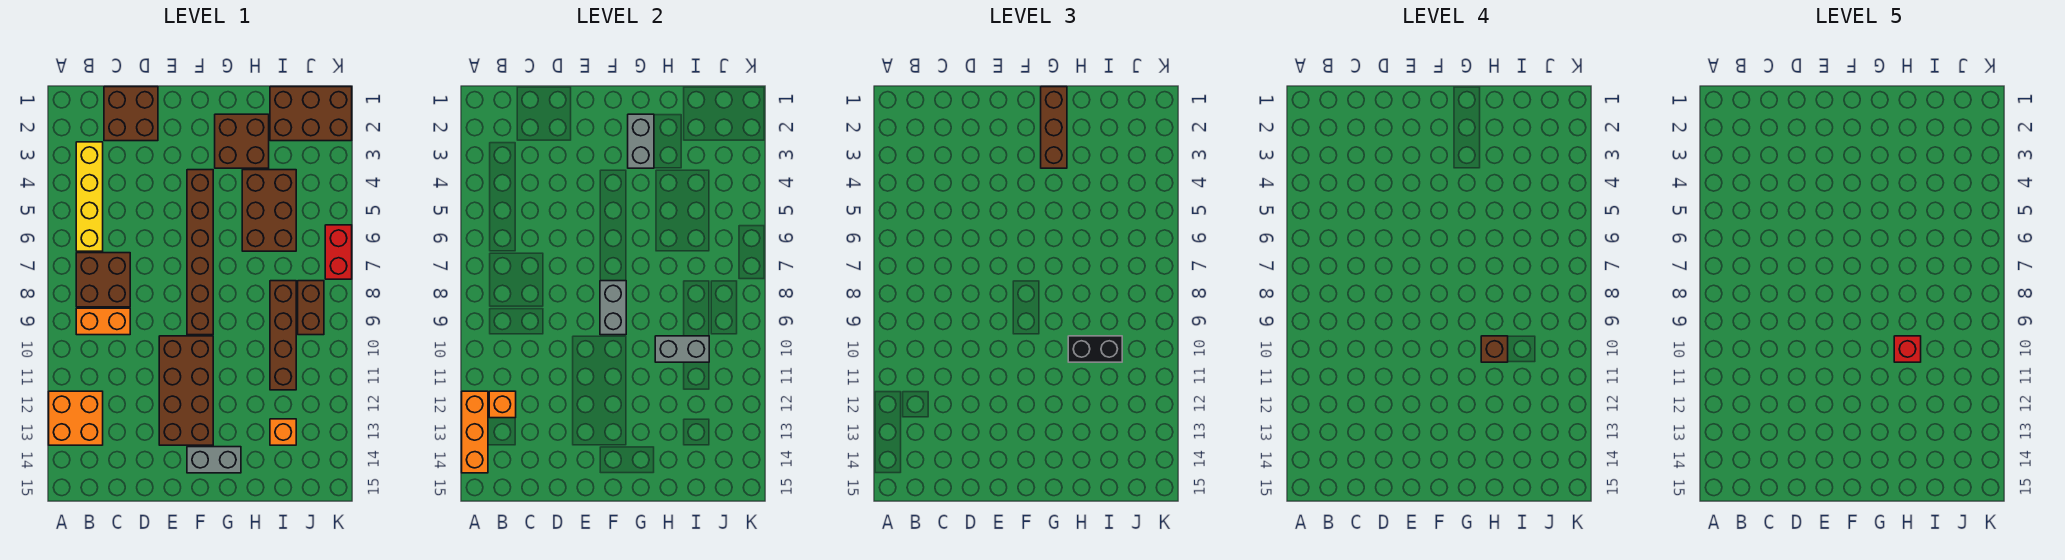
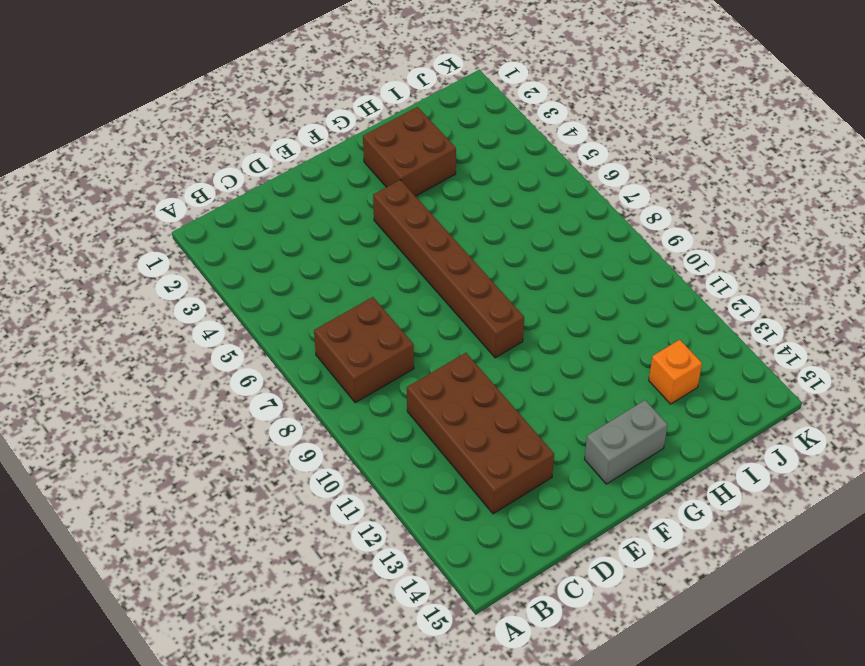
brown 2x4 brick [407,353,554,514] -> brown 2x4 brick moved to [159,336,213,445]
none -> orange 2x2 brick [49,391,103,445]
none -> yellow 1x4 brick [76,142,103,251]
none -> orange 1x2 brick [76,308,130,335]

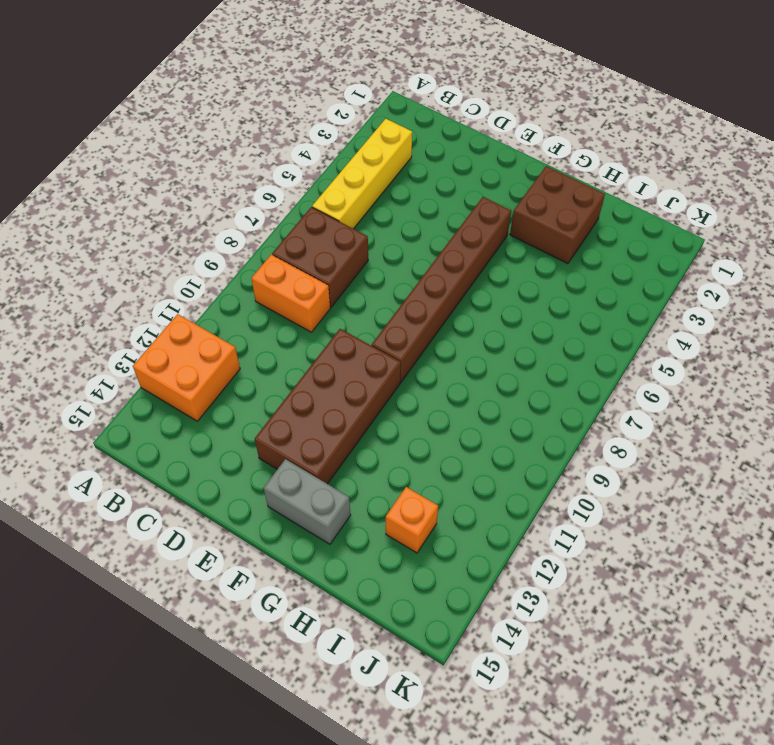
none -> brown 2x2 brick [104,87,158,141]
none -> brown 2x3 brick [242,170,296,251]
none -> brown 2x3 brick [270,87,352,141]

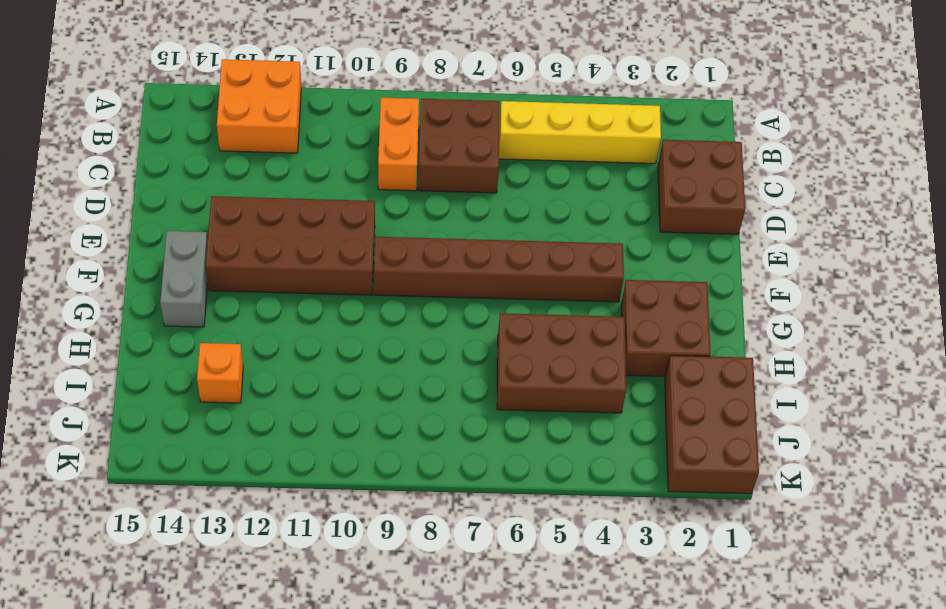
none -> brown 1x4 brick [270,281,296,390]
none -> brown 1x2 brick [298,281,324,335]
none -> red 1x2 brick [325,225,352,279]

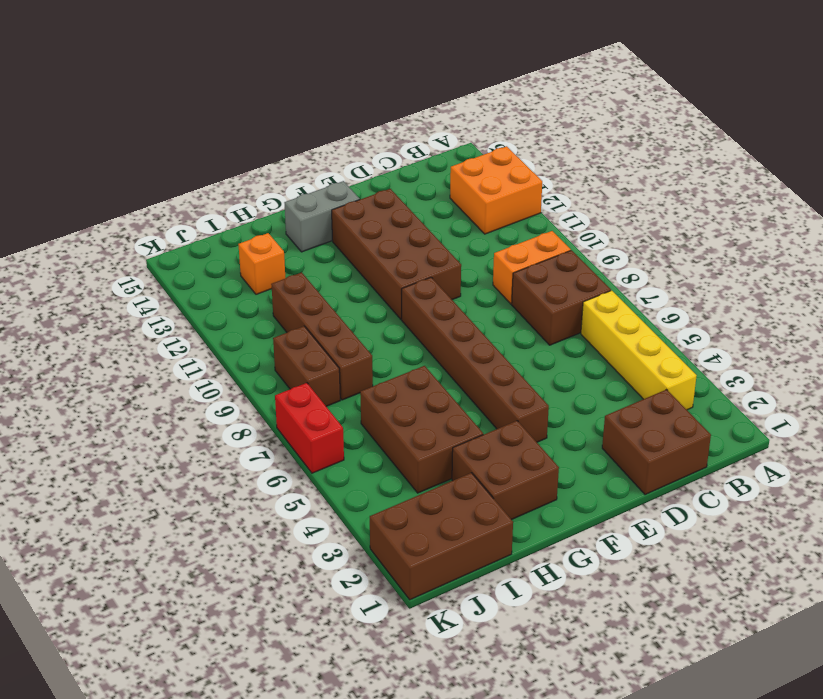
none -> orange 1x3 brick [462,391,488,473]
none -> orange 1x1 brick [489,391,516,418]
none -> grey 1x2 brick [600,281,626,335]

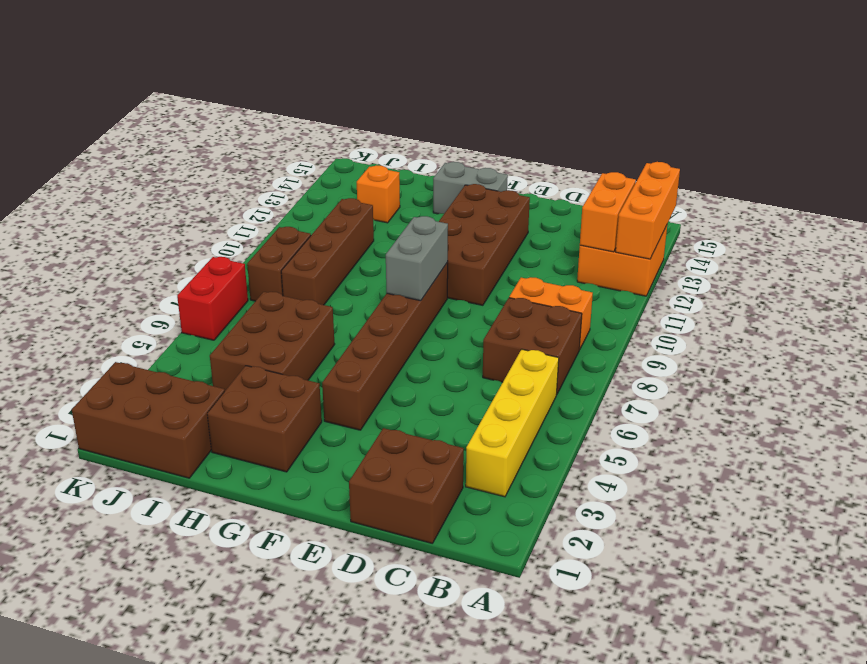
orange 1x2 brick [580,172,636,252] -> orange 1x1 brick [489,391,516,418]
none -> grey 1x2 brick [628,114,654,168]
none -> grey 1x2 brick [655,336,709,362]
none -> brown 1x3 brick [1041,87,1067,168]

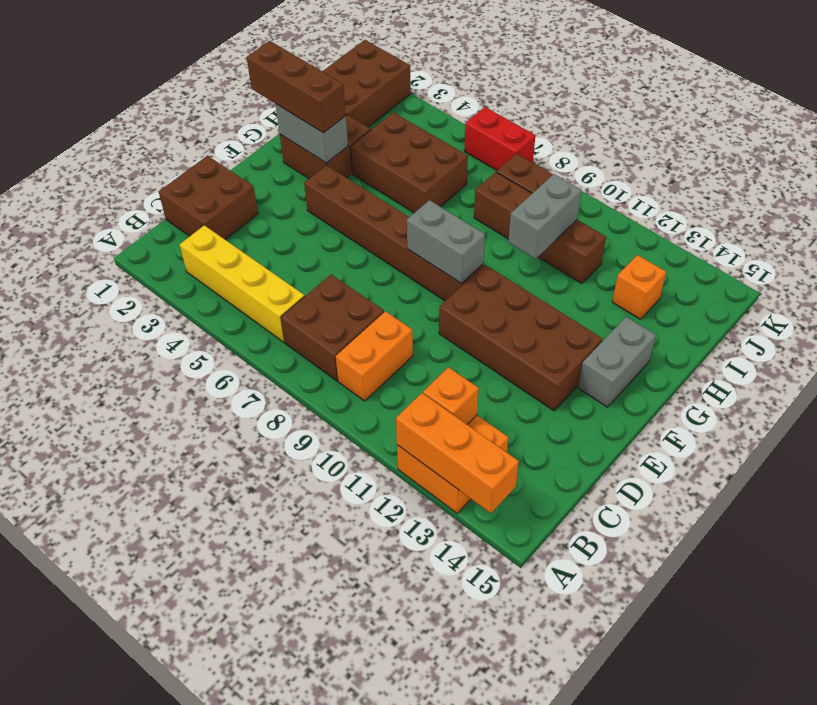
none -> black 1x2 brick [1068,336,1122,362]
none -> brown 1x1 brick [1481,336,1508,362]
none -> red 1x1 brick [1894,336,1921,362]

